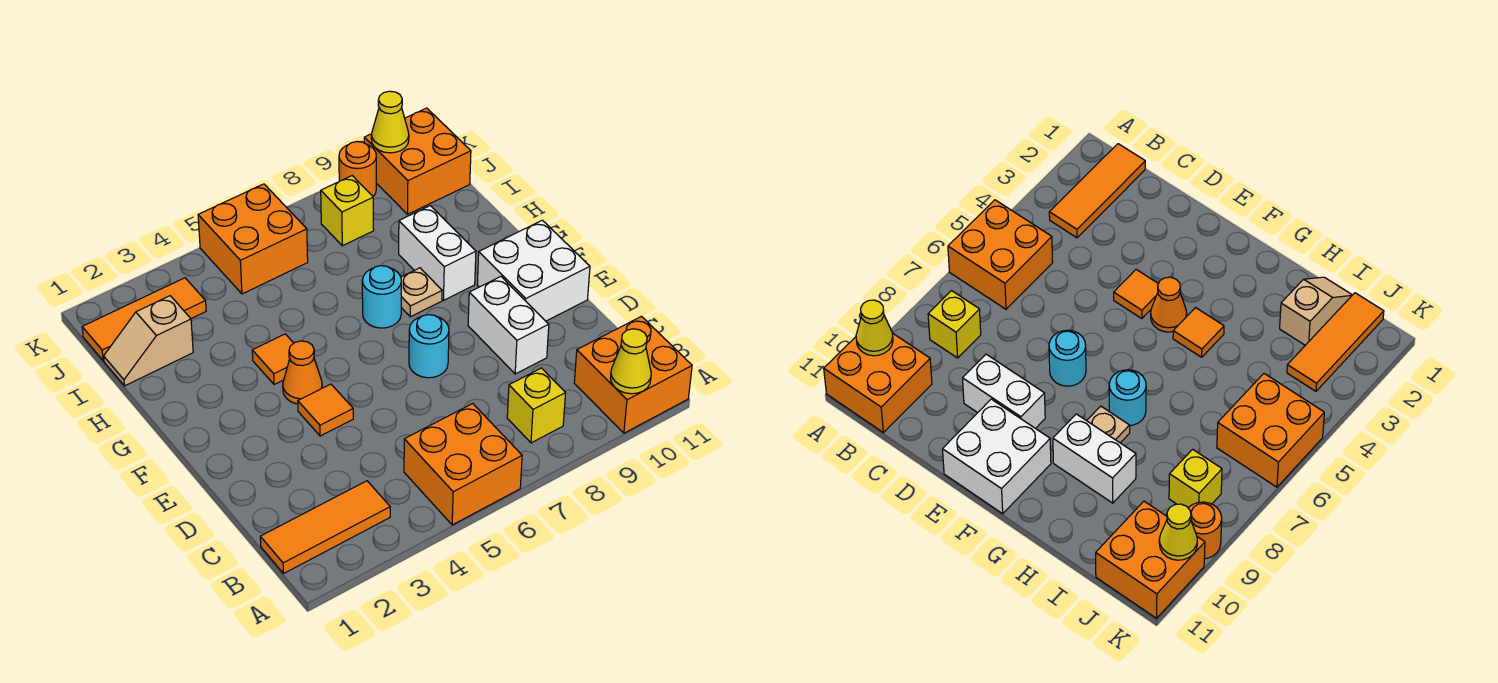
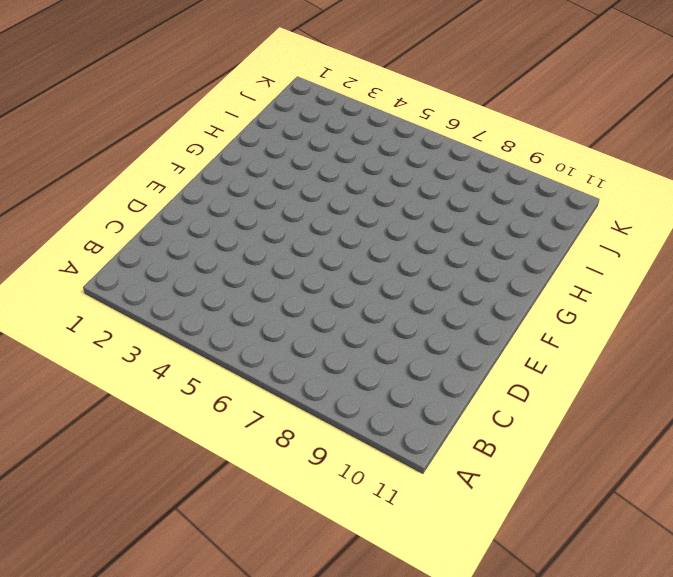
none -> orange 2x2 brick [404,404,522,525]
none -> orange 2x2 brick [574,316,692,433]
none -> orange 1x3 tile [260,481,390,574]

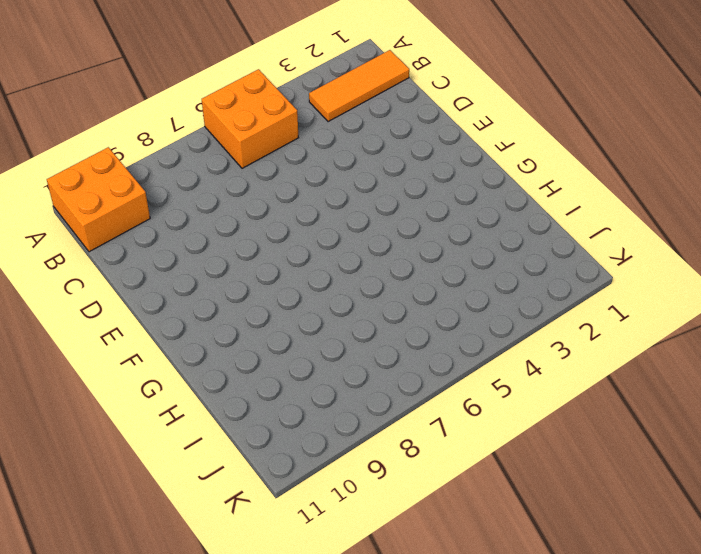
none -> yellow 1x1 brick [507,368,566,443]
none -> white 1x2 brick [468,277,549,374]
none -> orange 1x1 tile [298,384,353,436]

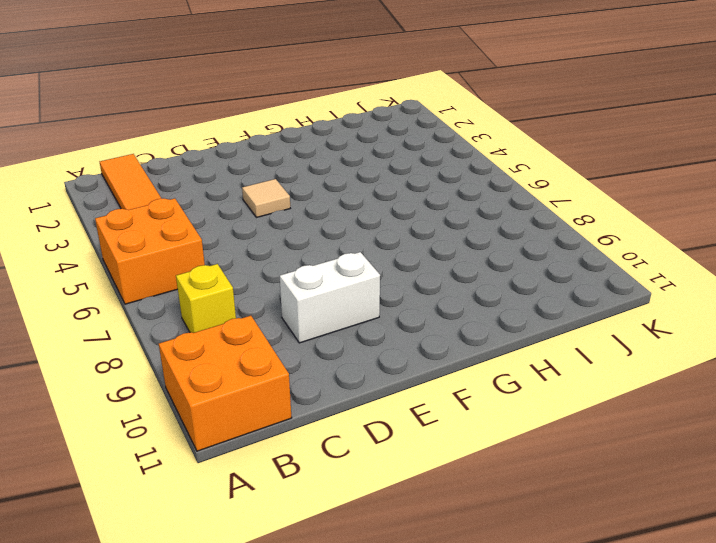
tan 1x1 tile [242,179,290,217] -> orange 1x1 tile [298,384,353,436]
none -> cyan 1x1 round brick [409,315,449,378]
none -> white 2x2 brick [477,220,590,321]
none -> orange 1x1 cone [283,341,322,404]

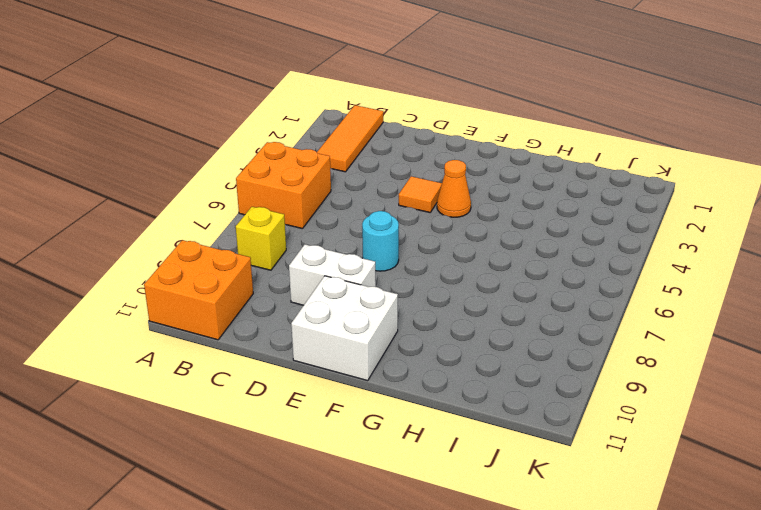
none -> orange 1x1 tile [252,334,293,385]
none -> cyan 1x1 round brick [362,266,401,328]
none -> tan 1x1 plate [401,268,442,317]

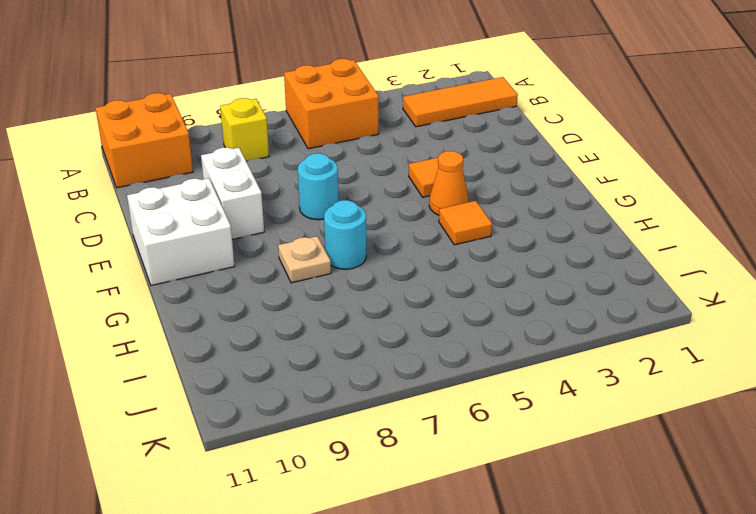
none -> white 1x2 brick [399,206,476,300]
none -> tan 1x2 slope [104,296,193,386]
none -> orange 1x3 tile [82,278,206,361]

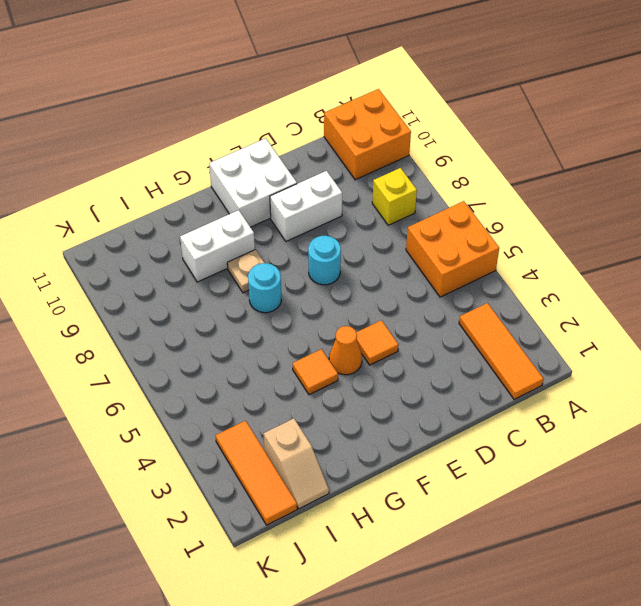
none -> orange 2x2 brick [198,184,308,294]
none -> yellow 1x1 brick [321,176,374,246]
none -> orange 2x2 brick [364,108,471,214]

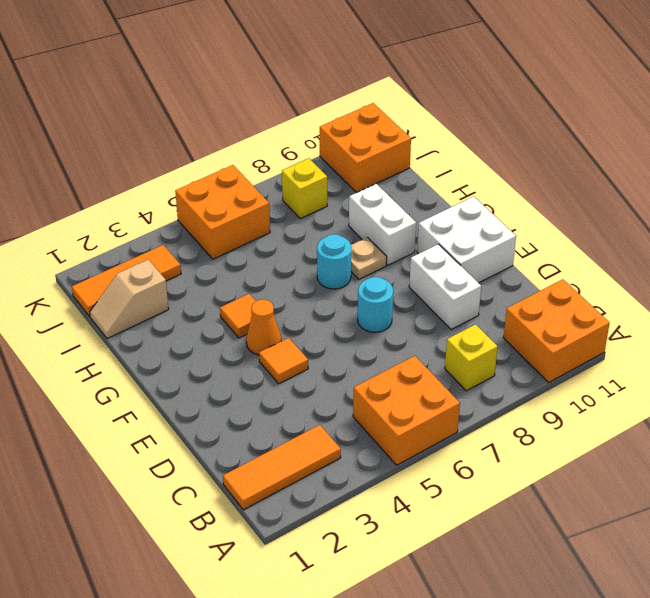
none -> orange 1x1 round brick [339,142,376,196]
none -> yellow 1x1 cone [610,329,651,394]
none -> yellow 1x1 cone [371,91,409,153]

